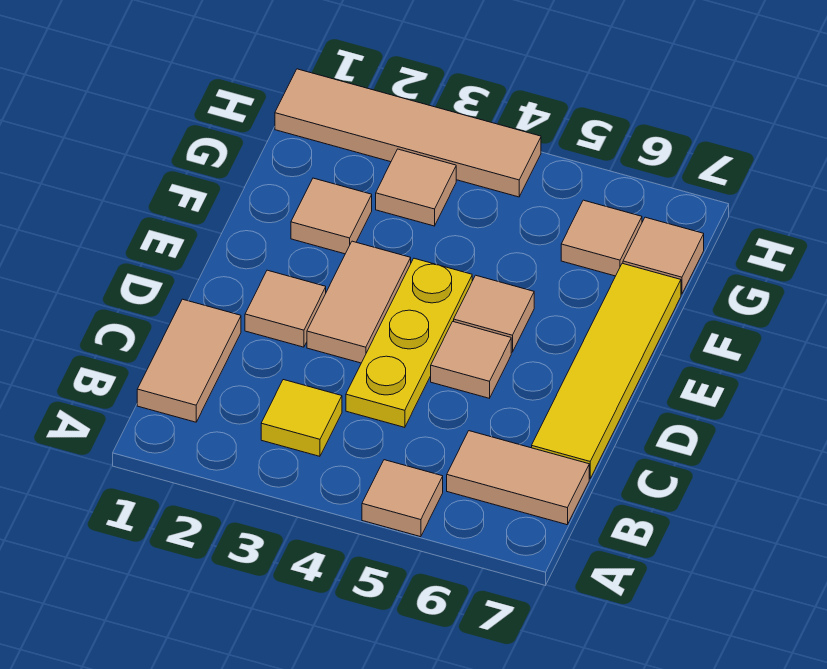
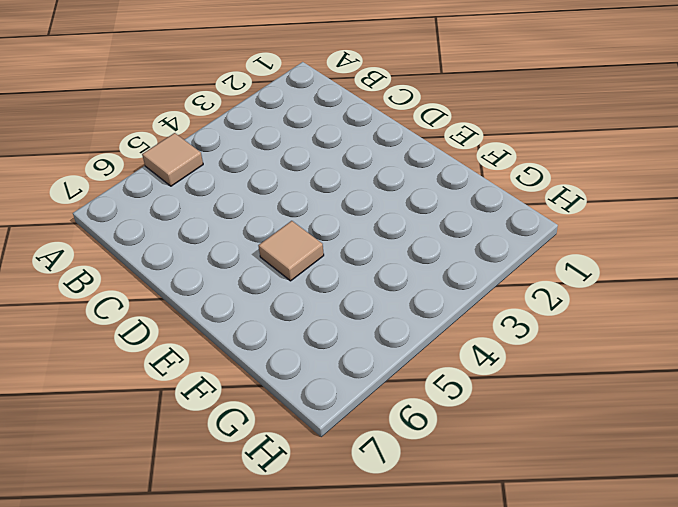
none -> tan 1x2 tile [137,299,241,422]
none -> yellow 1x1 tile [261,380,342,456]
none -> tan 1x2 tile [447,431,589,525]

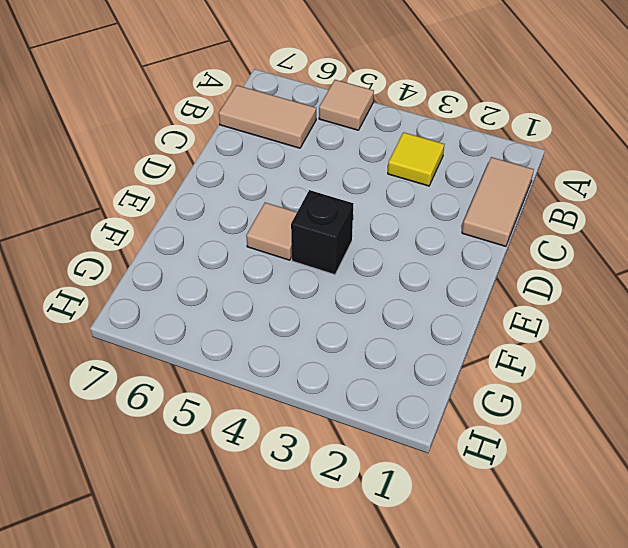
black 1x1 brick [291,190,353,275] -> yellow 1x3 plate [346,258,472,427]
none -> yellow 1x4 tile [532,263,681,478]
none -> tan 1x1 tile [245,270,326,347]
none -> tan 1x2 tile [307,241,411,363]

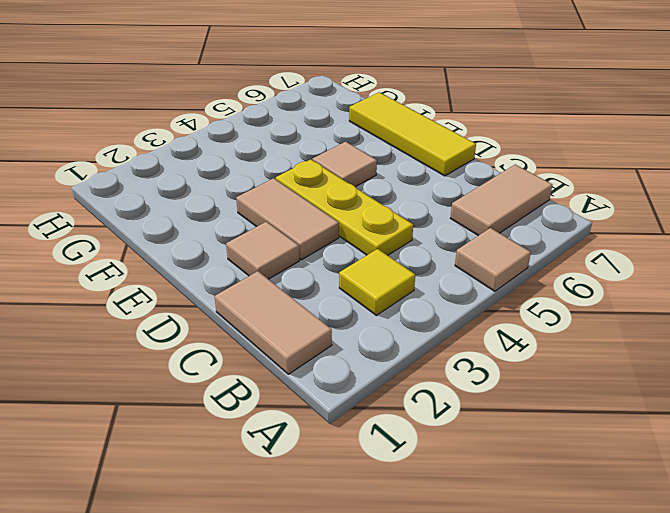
yellow 1x3 tile [349,92,476,176] -> yellow 1x4 tile [532,263,681,478]
none -> tan 1x1 tile [431,322,511,398]
none -> tan 1x1 tile [291,178,372,254]
none -> tan 1x1 tile [376,149,456,226]

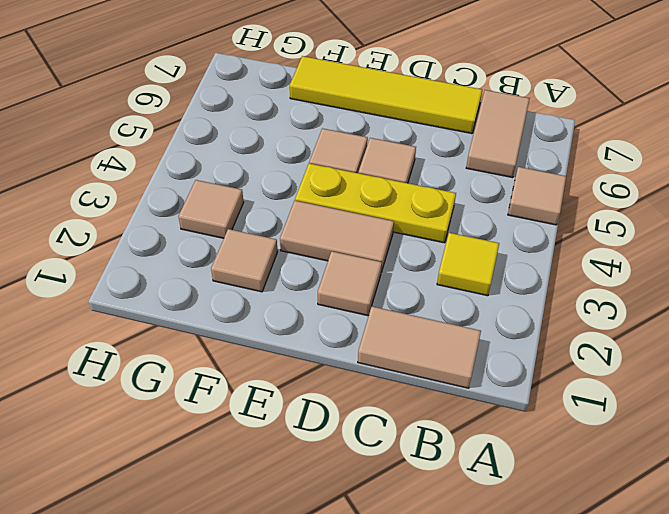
none -> tan 1x1 tile [561,200,642,276]
none -> tan 1x1 tile [623,217,704,294]
none -> tan 1x4 tile [275,69,541,197]

